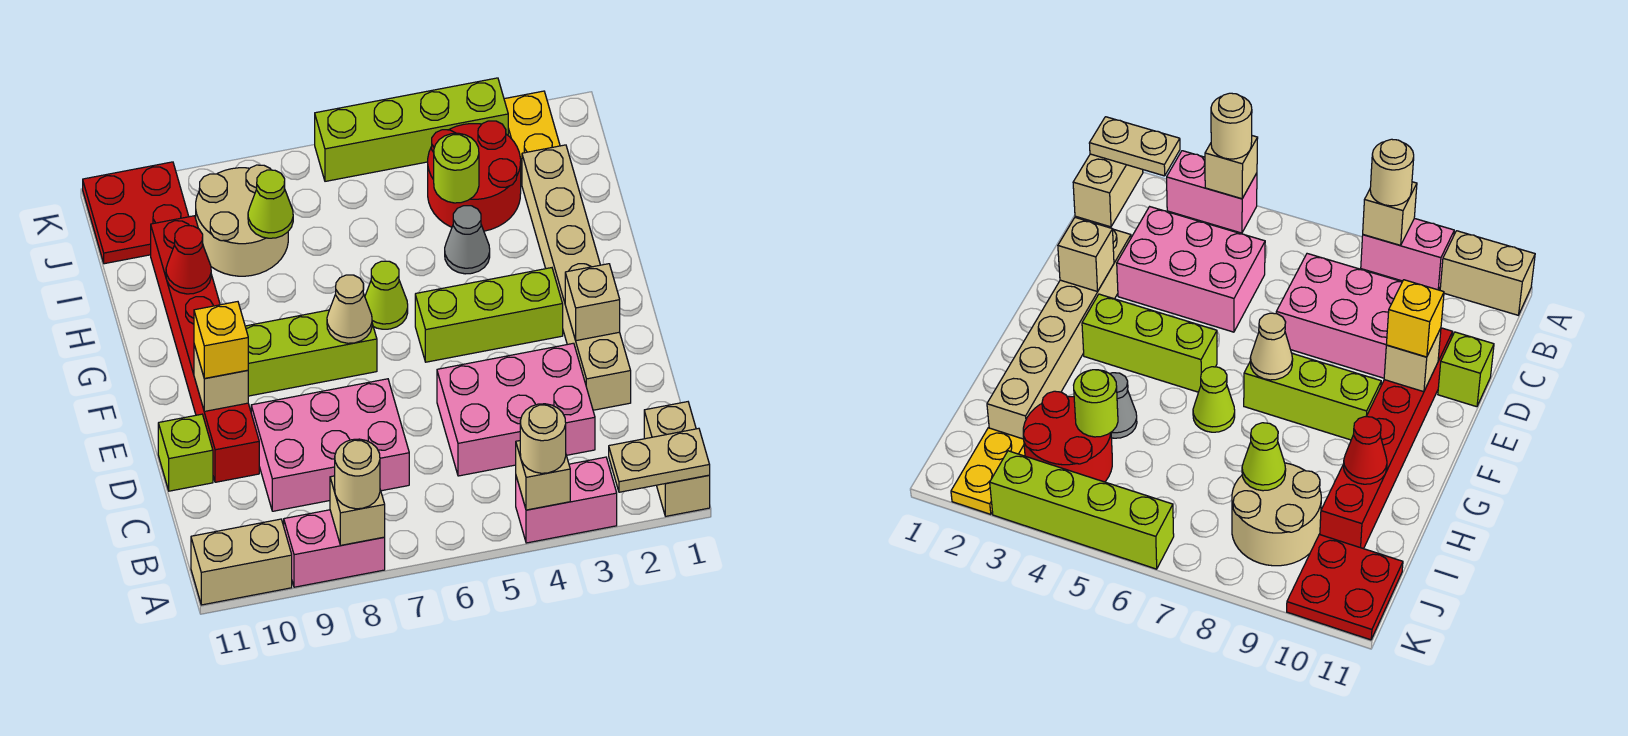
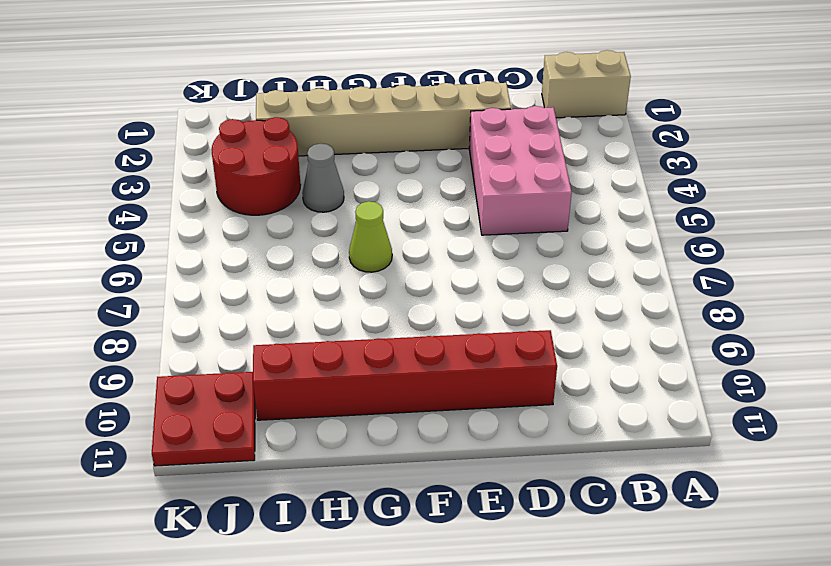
none -> pink 1x2 brick [516,457,617,543]
none -> pink 1x2 brick [284,510,385,587]
none -> tan 1x2 brick [191,519,292,605]
none -> pink 2x3 brick [251,379,409,511]

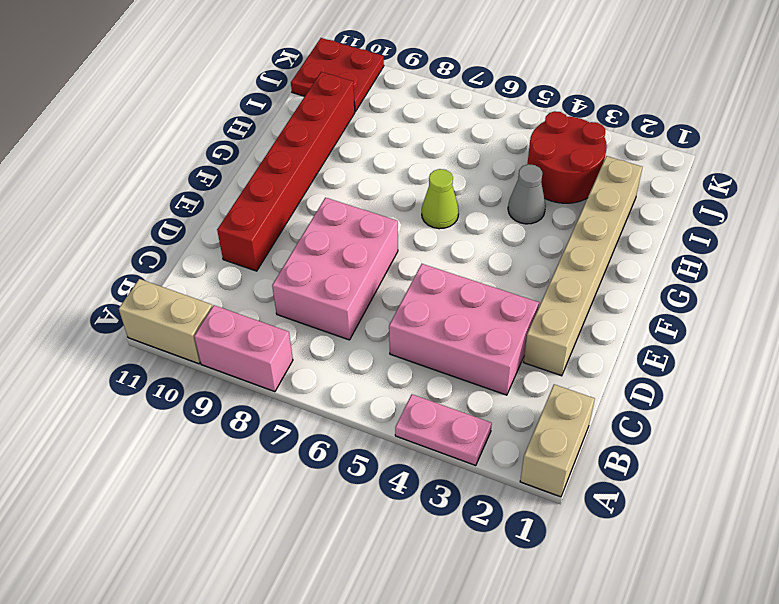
pink 1x2 plate [395,394,492,466] -> pink 1x2 brick [516,457,617,543]
pink 2x3 brick [272,198,398,340] -> pink 2x3 brick turned to [251,379,409,511]
none -> lime 1x1 brick [158,414,213,491]
none -> lime 1x3 brick [415,268,563,362]
none -> lime 1x3 brick [245,310,377,396]
none -> tan 2x2 round brick [196,165,288,276]

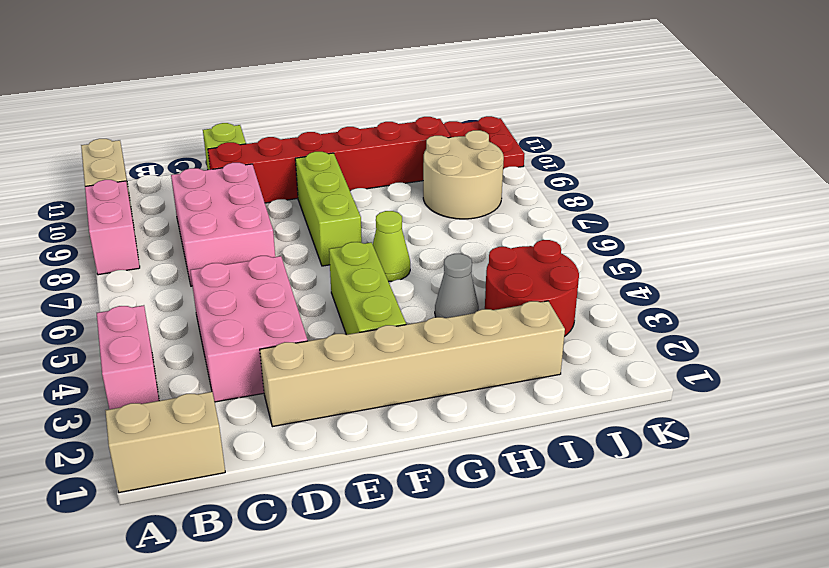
none -> yellow 1x2 plate [504,91,560,184]
none -> lime 1x4 brick [315,78,508,181]
none -> tan 1x2 plate [609,428,710,492]
none -> tan 1x1 brick [516,441,570,510]

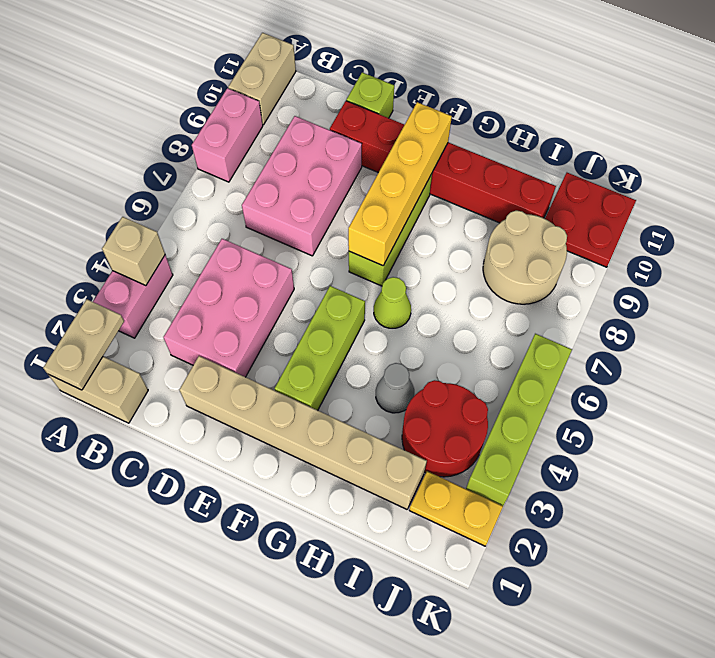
yellow 1x4 brick [348,102,452,266] -> tan 1x1 cone [327,275,372,343]
none -> tan 1x1 brick [330,476,385,545]
none -> tan 1x1 brick [565,264,620,341]
none -> tan 1x1 brick [194,345,248,411]
none -> red 1x1 cone [166,226,211,294]

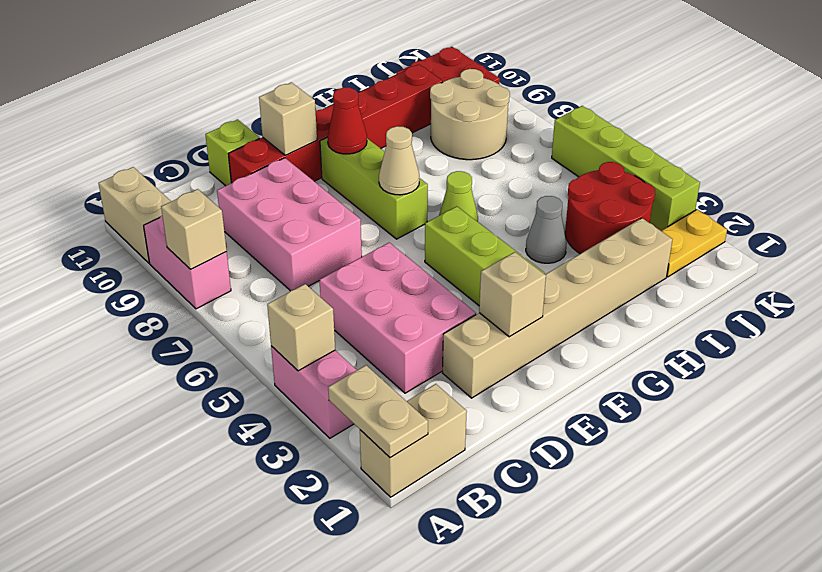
red 1x1 cone [327,87,367,154] -> red 1x1 cone moved to [166,226,211,294]
none -> lime 1x1 round brick [434,133,479,203]
none -> lime 1x1 cone [248,170,293,238]
none -> tan 1x1 round brick [520,404,566,473]
none -> tan 1x1 round brick [335,439,380,509]

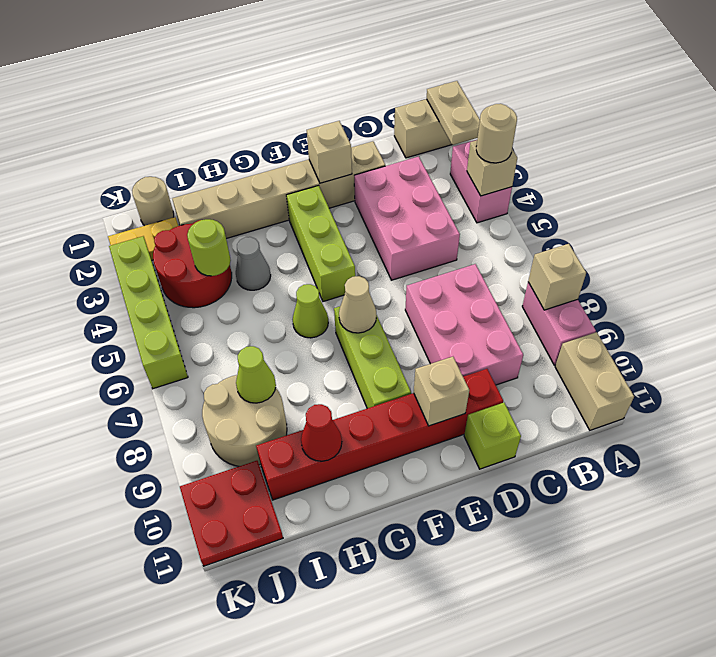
tan 1x1 round brick [132,177,174,226] -> tan 1x1 round brick moved to [335,439,380,509]
none -> yellow 1x1 brick [194,302,248,379]

